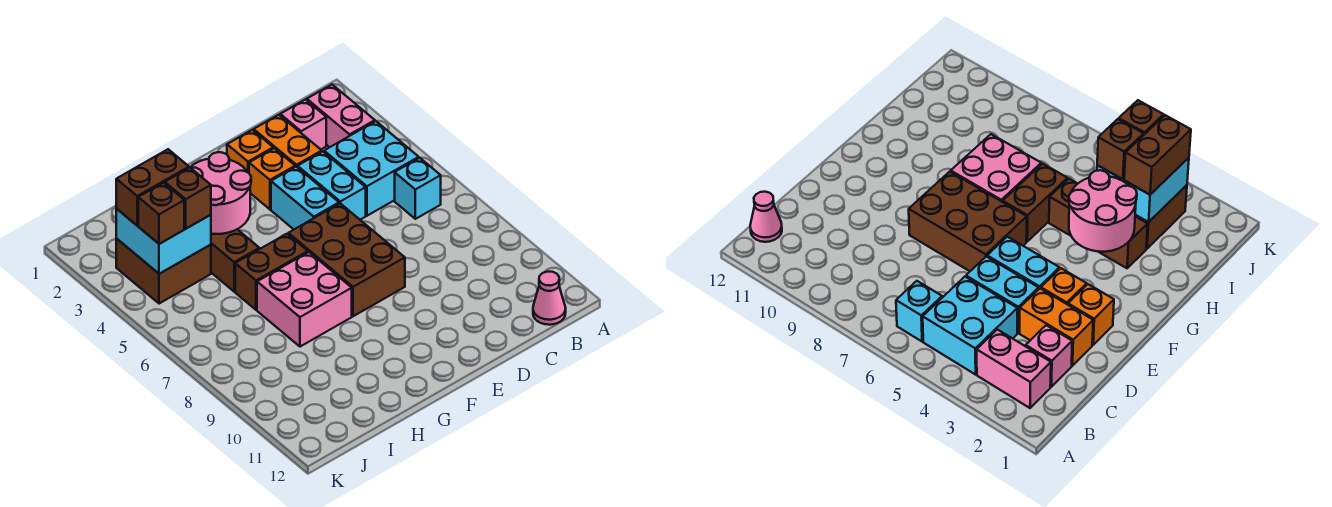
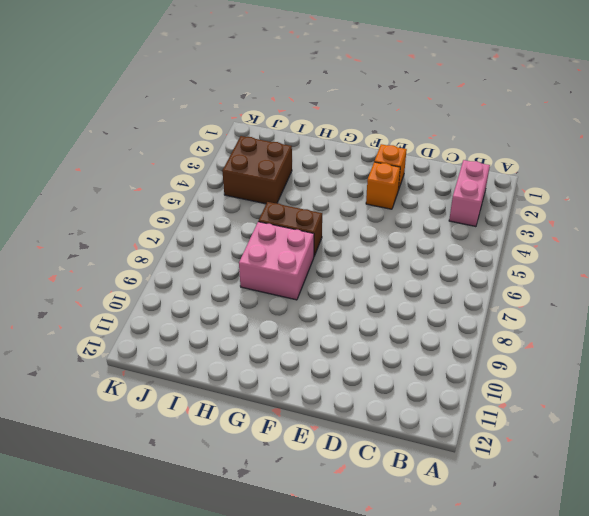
none -> cyan 2x2 brick [324,121,419,216]
none -> cyan 1x1 brick [395,158,441,219]
none -> pink 1x1 cone [533,272,566,325]

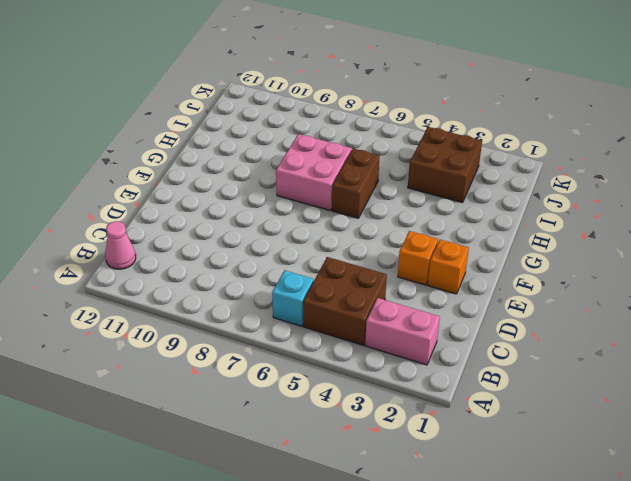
brown 2x2 brick [303,257,387,345] -> cyan 2x2 brick [324,121,419,216]
none -> pink 1x1 brick [280,100,326,149]
none -> orange 1x2 brick [254,115,322,167]
none -> cyan 1x2 brick [298,152,366,220]

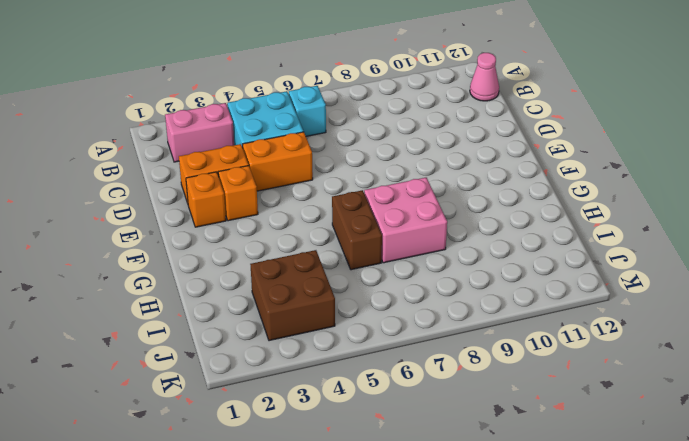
orange 1x2 brick [243,132,313,191] -> cyan 1x2 brick [298,152,366,220]
none -> pink 1x1 brick [280,100,326,149]
none -> cyan 1x2 brick [271,167,339,229]
none -> brown 2x3 brick [288,203,405,316]

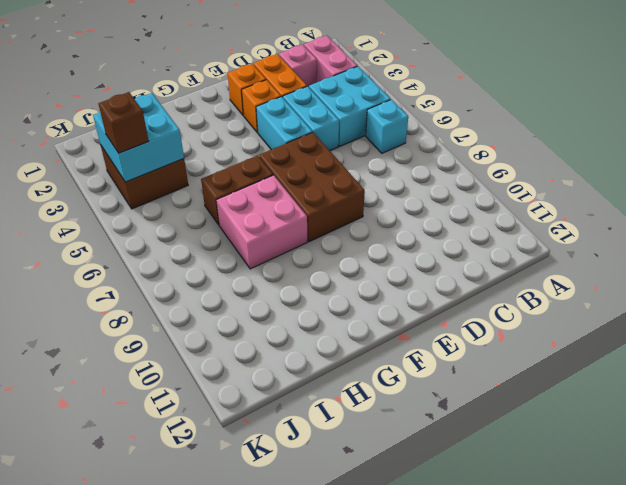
none -> pink 1x1 cone [533,272,566,325]
none -> brown 1x3 brick [211,229,259,291]
none -> pink 2x2 round brick [190,152,251,234]

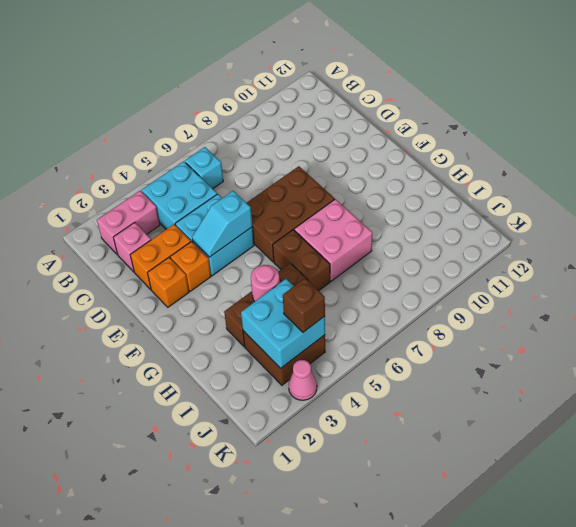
cyan 1x2 slope [192,191,252,257] -> none
pink 1x1 round brick [251,265,280,302] -> pink 2x2 round brick [190,152,251,234]
pink 1x1 cone [289,360,317,400] -> pink 1x1 cone moved to [533,272,566,325]
none -> brown 1x2 brick [116,149,189,225]
none -> brown 1x1 brick [165,168,211,229]

